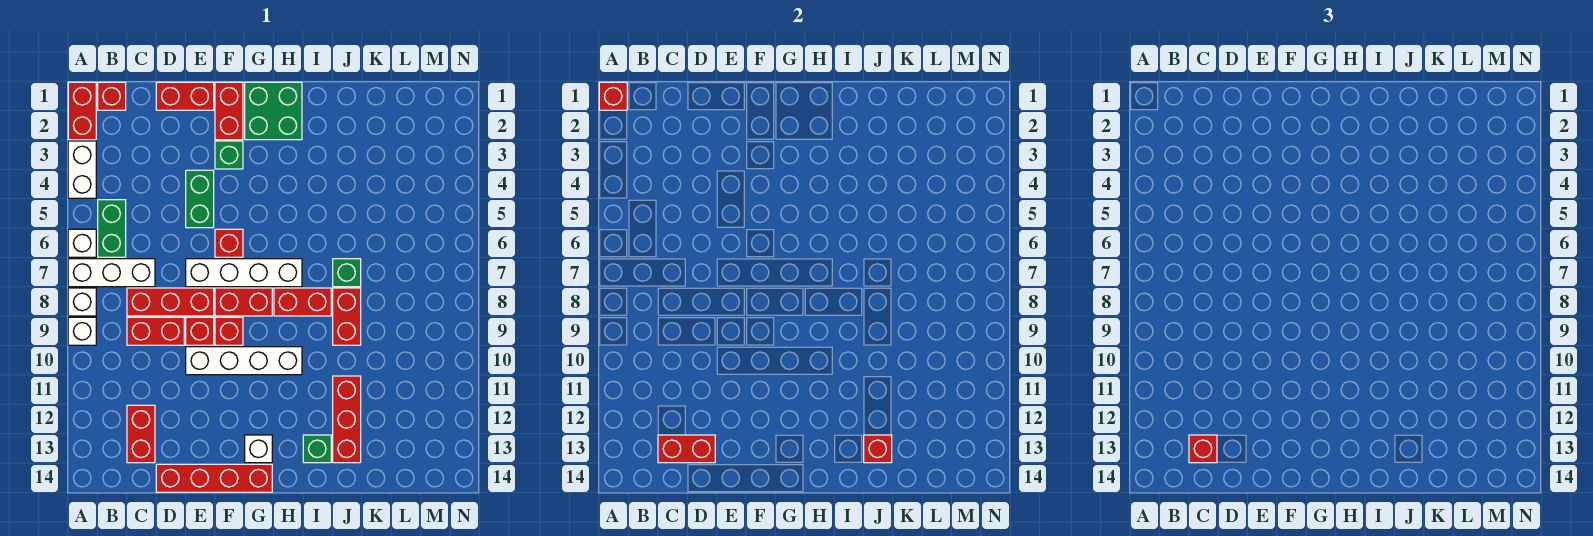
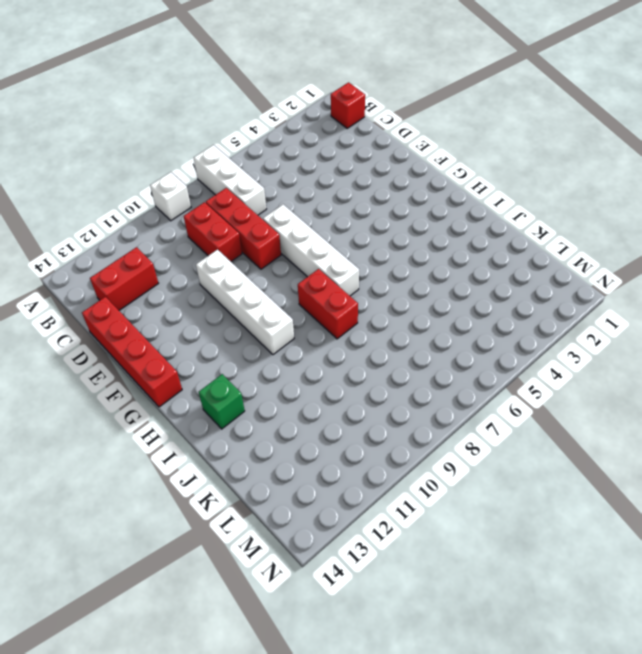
none -> red 1x2 brick [68,82,96,140]
none -> white 1x2 brick [68,141,96,198]
none -> white 1x1 brick [68,229,96,257]
none -> white 1x1 brick [68,288,96,316]

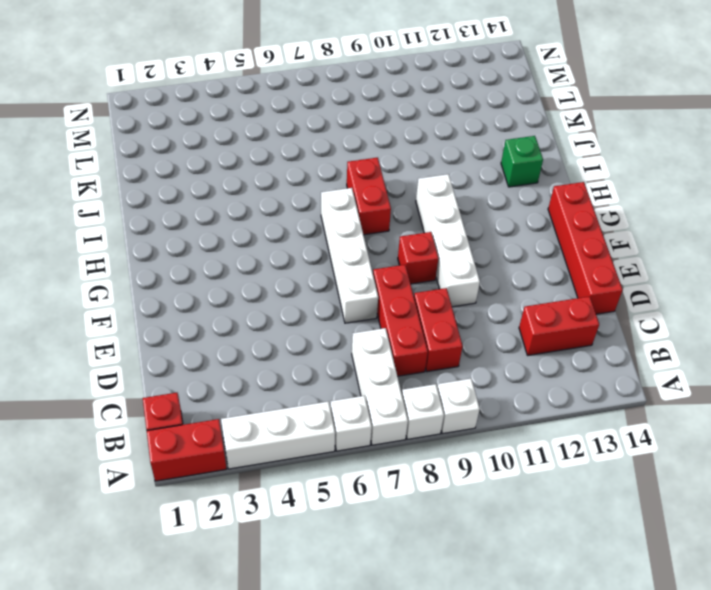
white 1x3 brick [221,401,335,469] -> white 1x2 brick [68,141,96,198]
none -> green 1x2 brick [98,200,126,257]
none -> red 1x2 brick [156,82,214,110]
none -> green 1x2 brick [186,170,214,228]
none -> red 1x1 brick [186,317,214,345]

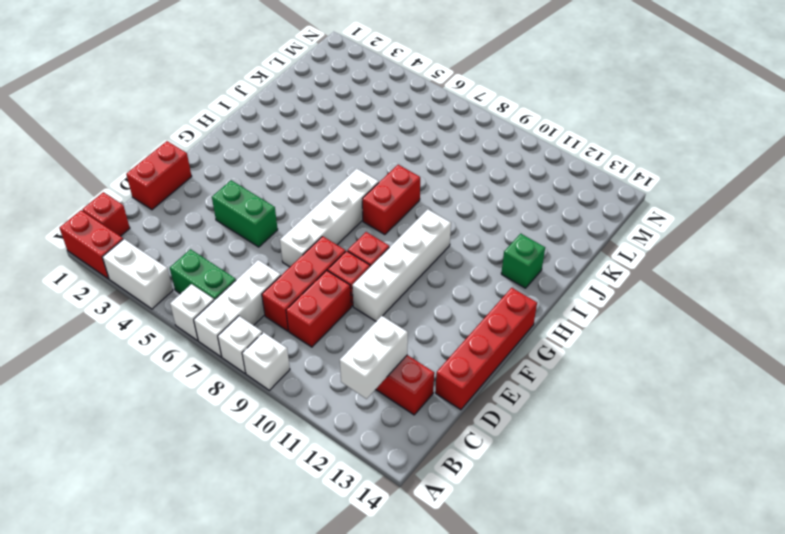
white 1x2 brick [340,316,408,399] -> none
none -> red 1x2 brick [215,82,243,140]
none -> green 1x1 brick [215,141,243,169]
none -> red 1x1 brick [215,229,243,257]
none -> red 1x2 brick [215,288,272,316]

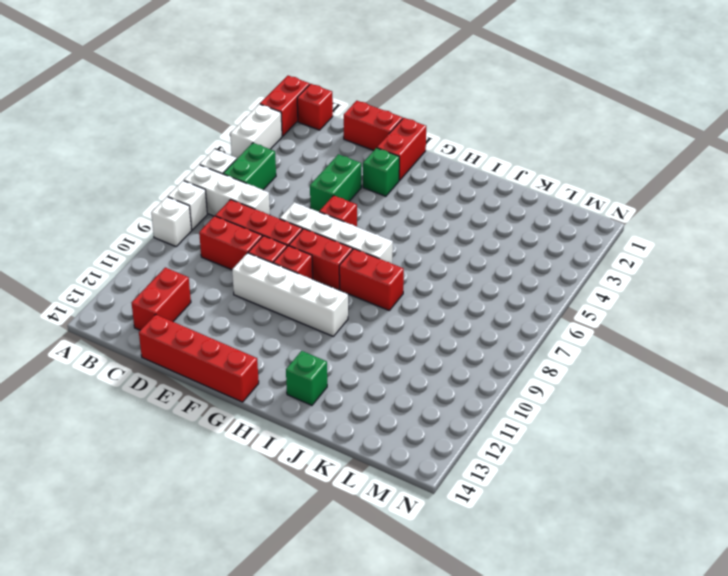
none -> green 2x2 brick [245,82,302,140]
none -> white 1x1 brick [245,435,272,463]
none -> green 1x1 brick [333,259,361,287]
none -> red 1x2 brick [333,288,361,345]

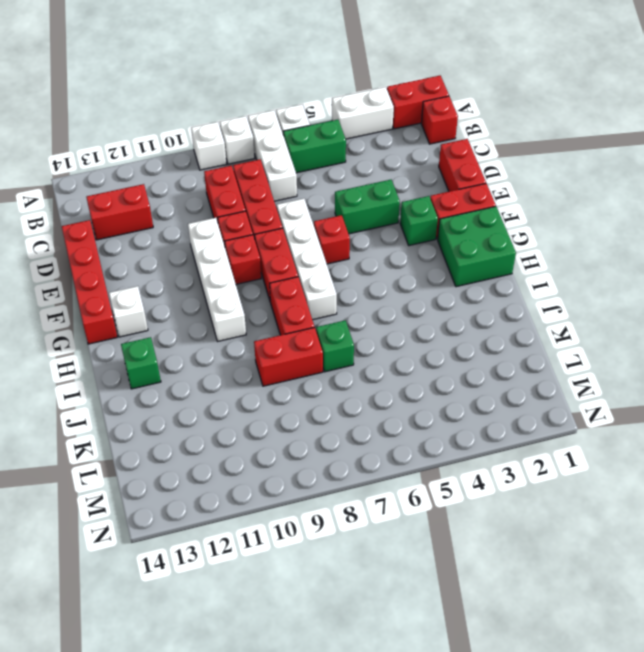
none -> red 1x3 brick [333,376,361,463]
none -> red 1x1 brick [599,82,627,110]
none -> red 1x2 brick [658,435,715,463]
none -> red 1x1 brick [864,435,892,463]

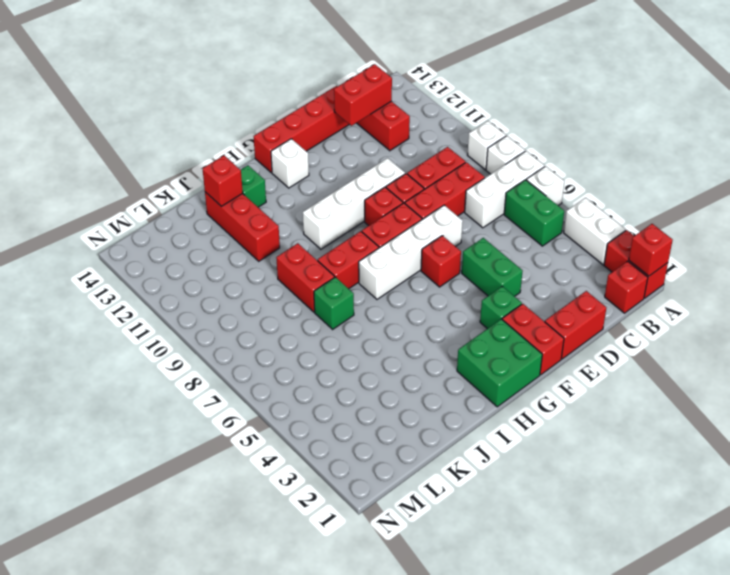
none -> red 1x1 brick [1189,435,1217,463]

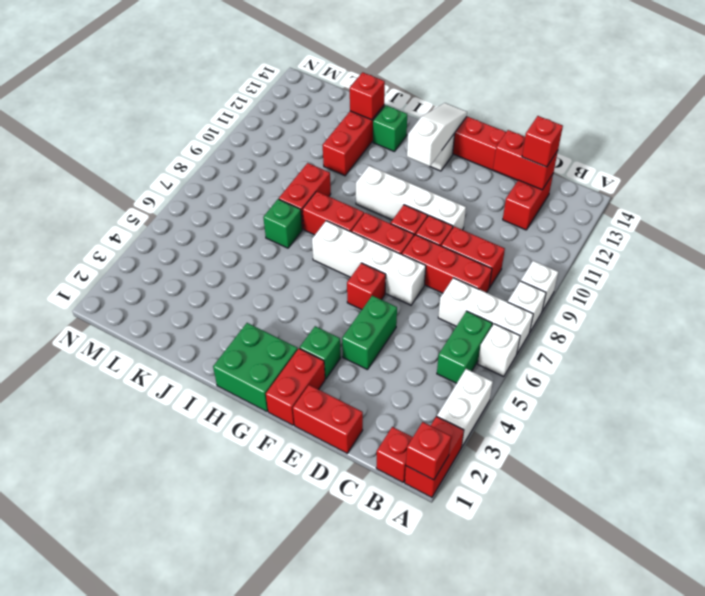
white 1x3 slope [407,103,467,166] -> none

